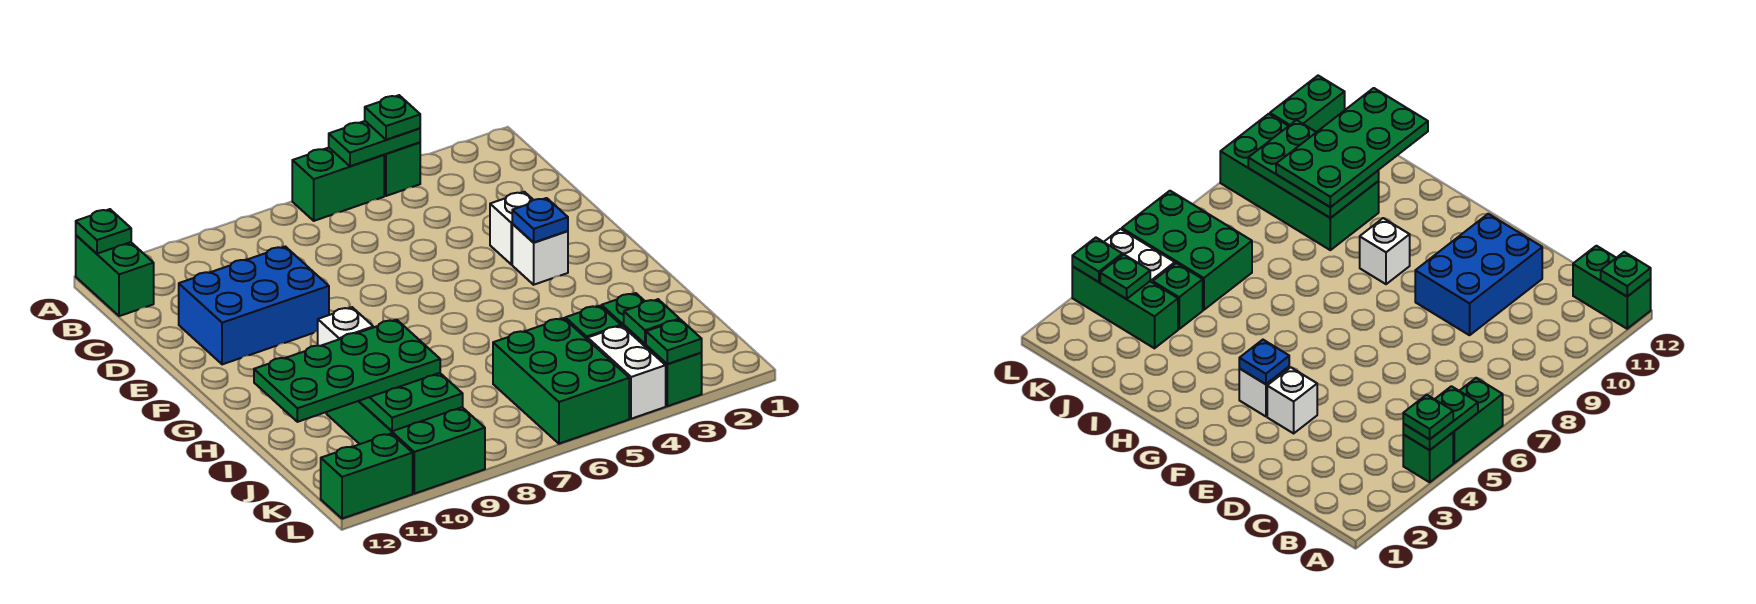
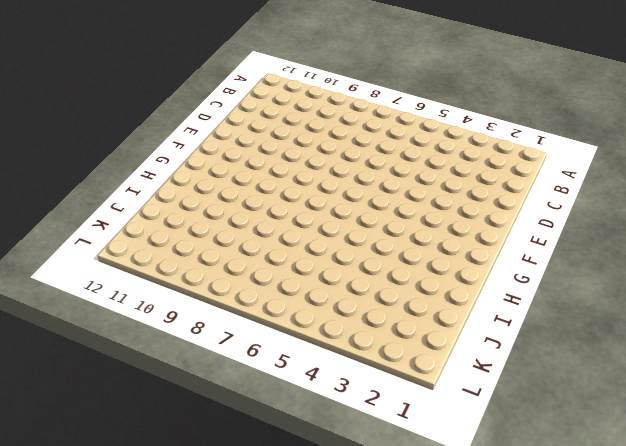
none -> green 1x1 brick [384,142,420,196]
none -> green 1x2 brick [292,148,384,221]
none -> green 1x2 brick [76,235,154,316]

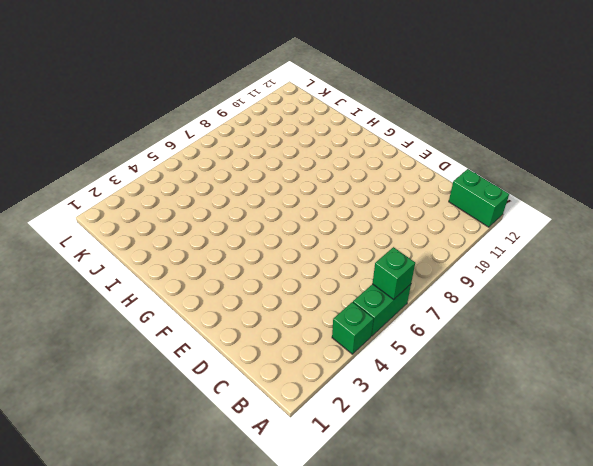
green 1x1 brick [372,247,415,300] -> green 1x1 brick moved to [565,306,621,340]
none -> blue 2x3 brick [179,247,329,364]
none -> white 1x1 brick [490,192,533,264]
none -> white 1x1 brick [512,224,568,285]

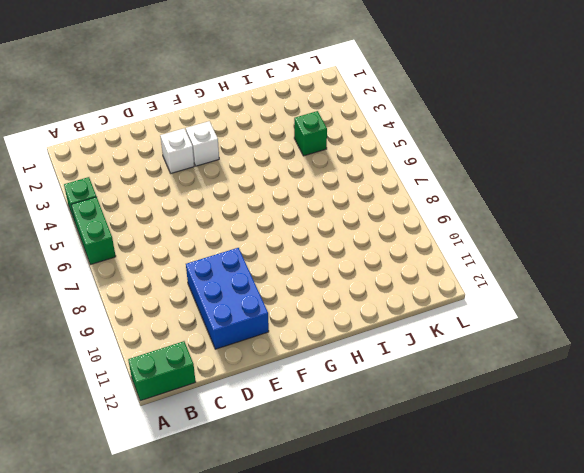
none -> white 1x1 brick [318,307,373,346]
none -> green 2x4 brick [326,401,485,494]
none -> green 1x3 brick [601,293,702,406]

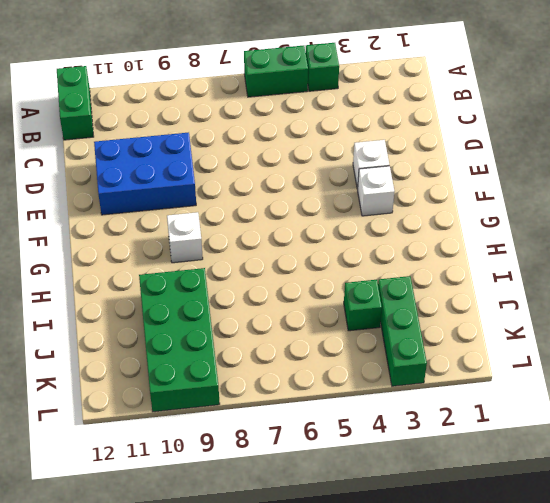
none -> green 2x3 brick [493,318,629,444]
none -> white 1x2 brick [588,326,666,419]
none -> green 1x2 brick [321,434,413,519]

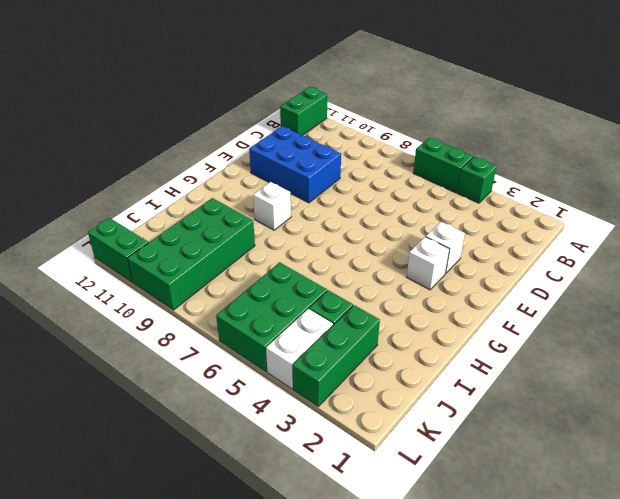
none -> green 1x2 plate [329,121,420,166]
none -> green 1x1 plate [76,209,131,254]
none -> blue 1x1 plate [512,198,568,243]

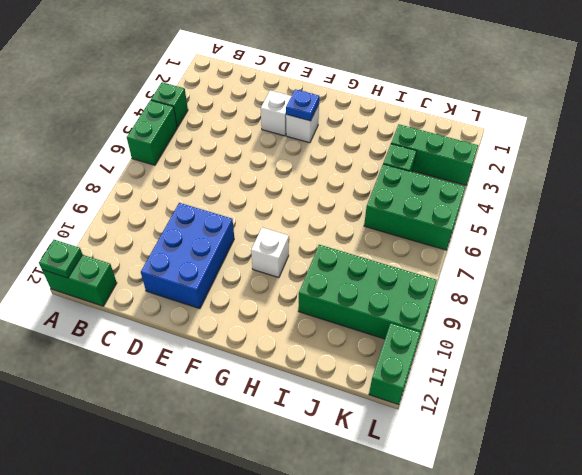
none -> white 1x2 brick [588,326,666,419]
none -> green 1x2 plate [329,121,420,166]
none -> green 2x3 plate [359,373,463,431]

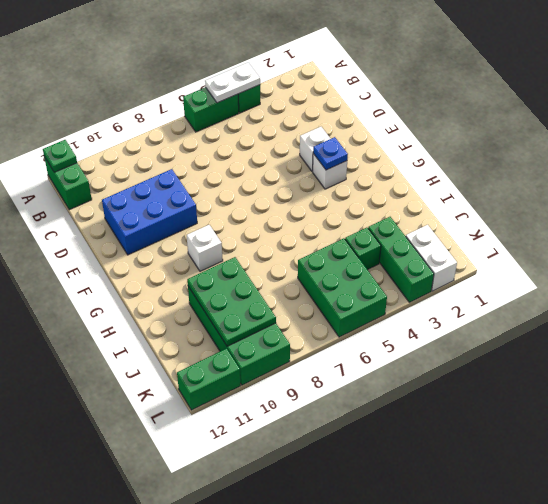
white 1x2 plate [205,62,260,103] -> green 1x2 plate [329,121,420,166]
white 1x2 brick [406,225,457,291] -> white 1x2 brick moved to [588,326,666,419]
none -> green 1x1 plate [624,299,679,344]
none -> green 1x1 plate [646,319,702,364]
none -> green 1x1 plate [365,95,420,140]

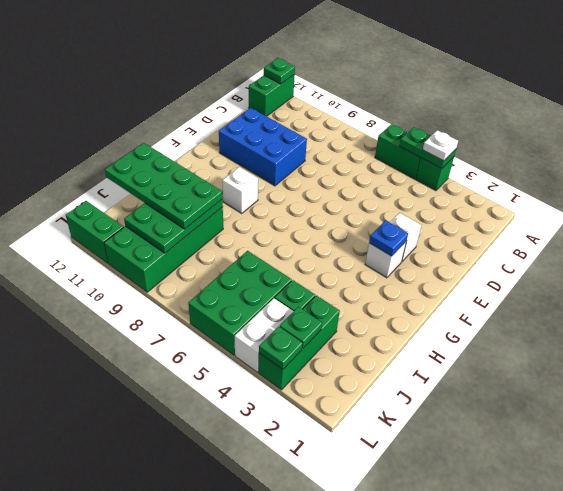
white 1x1 plate [423,130,458,161] -> green 1x1 plate [365,95,420,140]

